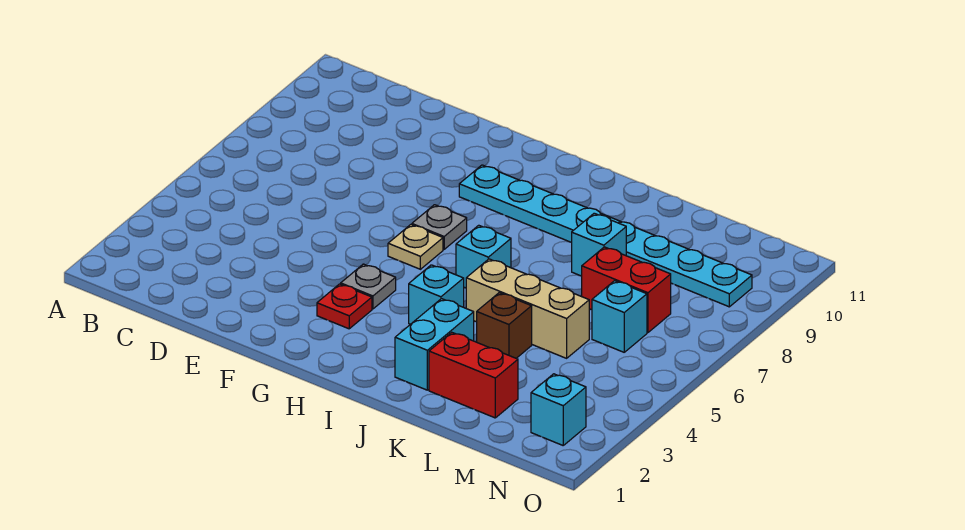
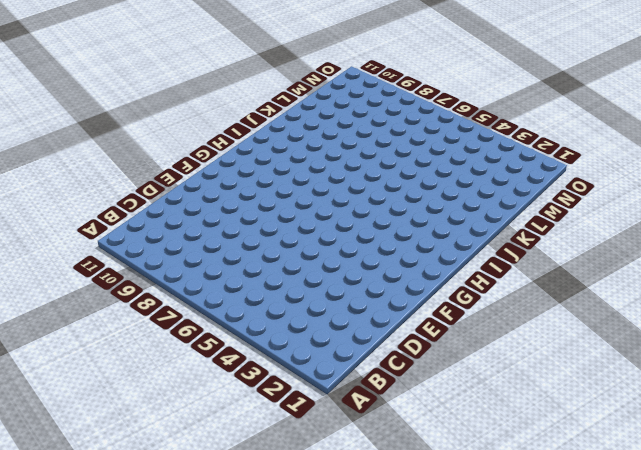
none -> red 1x1 plate [317,284,372,329]
none -> grey 1x1 plate [341,264,396,309]
none -> tan 1x1 plate [388,225,443,269]

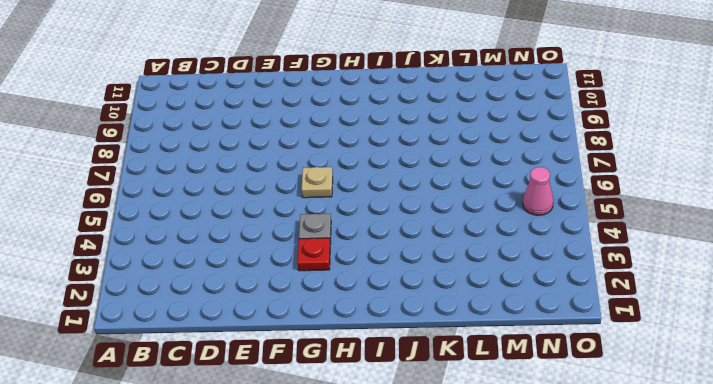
pink 1x1 cone [523,167,553,215] -> none
none -> grey 1x1 plate [412,205,467,249]
none -> cyan 1x8 plate [459,165,752,307]
none -> cyan 1x1 brick [409,265,464,324]

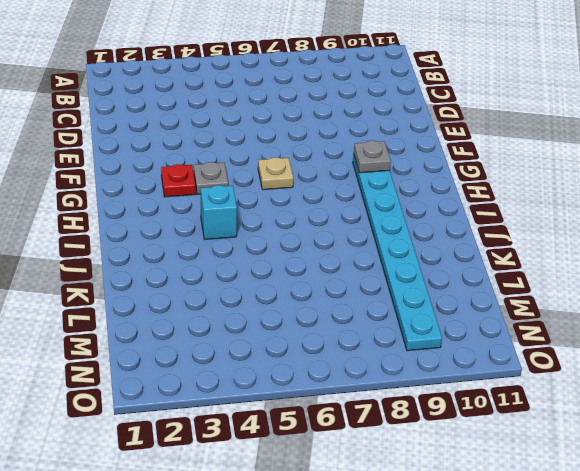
grey 1x1 plate [354,141,391,173] -> grey 1x1 plate moved to [412,205,467,249]
none -> cyan 1x1 brick [456,225,511,288]
none -> cyan 1x2 brick [395,299,474,390]
none -> tan 1x3 brick [466,259,589,358]

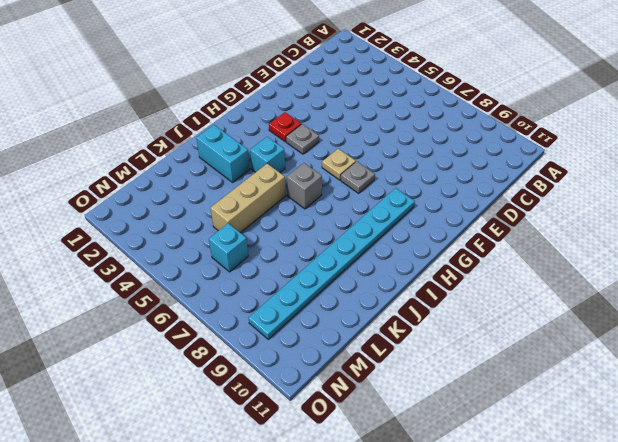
grey 1x1 brick [287,163,322,209] -> cyan 1x1 brick [456,225,511,288]
none -> red 1x2 brick [429,332,518,418]
none -> brown 1x1 brick [477,293,532,358]
none -> cyan 1x1 brick [572,213,626,276]

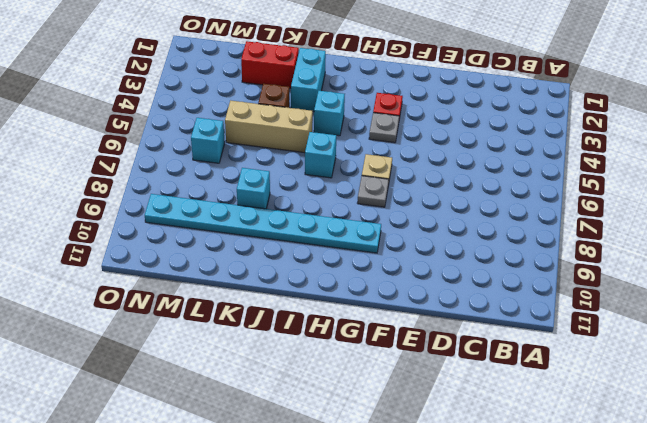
none -> red 1x2 brick [582,247,671,333]
none -> cyan 1x1 brick [531,374,586,445]

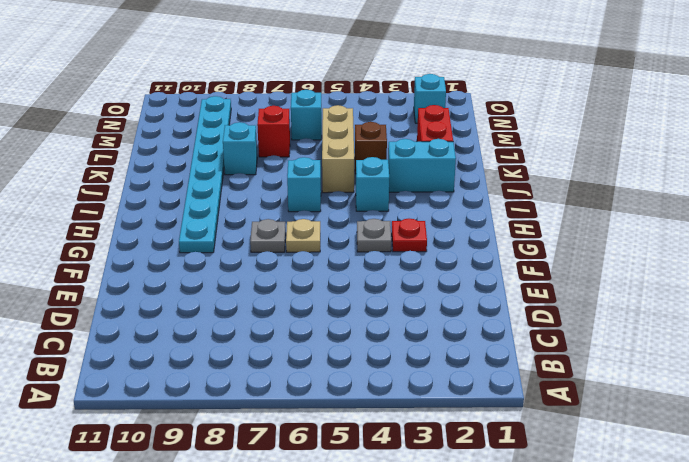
red 1x1 brick [257,106,290,157] -> red 1x2 brick [582,247,671,333]

